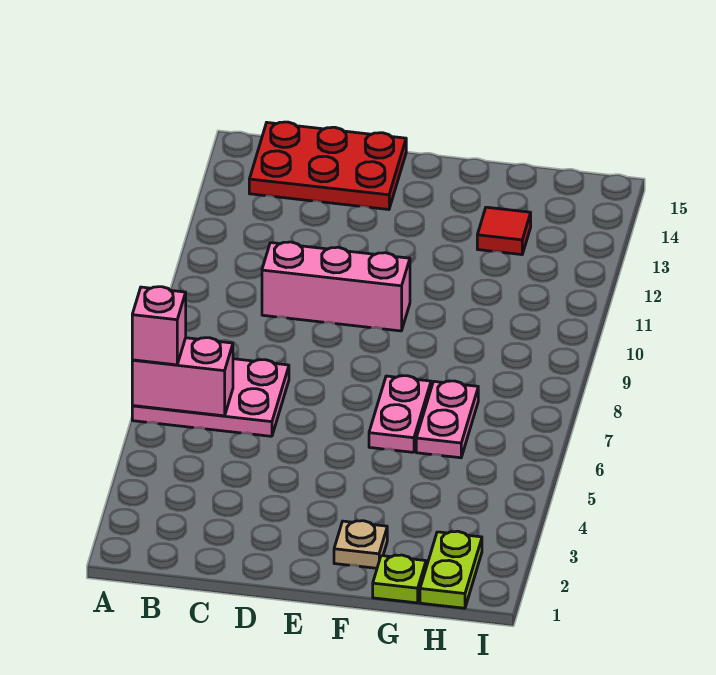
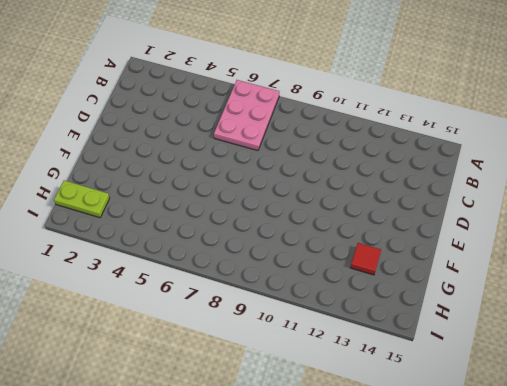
none -> red 2x3 plate [249,122,406,210]
none -> pink 1x3 brick [262,242,410,331]

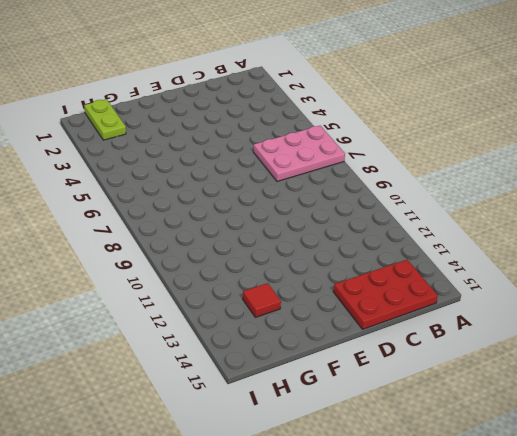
none -> pink 1x3 brick [262,242,410,331]
none -> tan 1x1 plate [334,521,387,568]

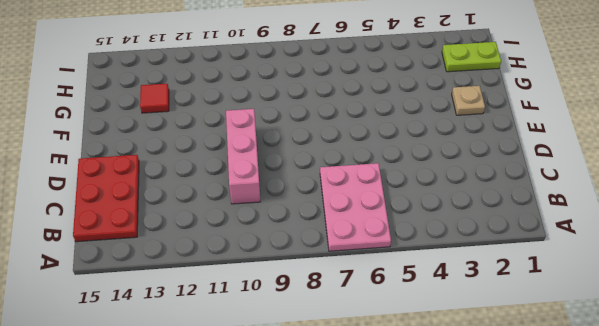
none -> pink 1x2 plate [369,376,431,452]
none -> lime 1x1 plate [373,555,426,603]

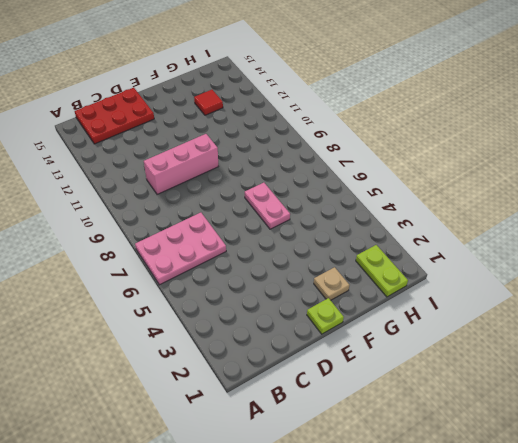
lime 1x1 plate [307,298,344,334] -> lime 1x1 plate moved to [373,555,426,603]
none -> pink 1x2 plate [416,381,478,458]
none -> pink 1x2 brick [132,338,233,416]

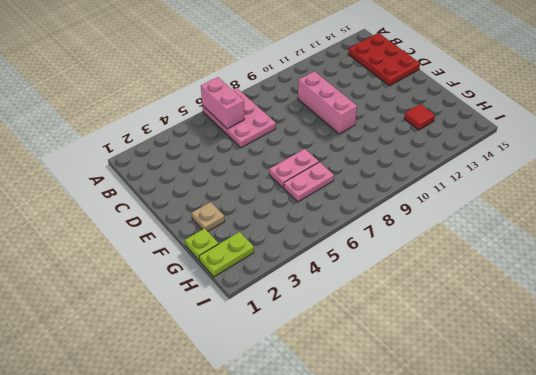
none -> pink 1x1 brick [132,287,186,365]

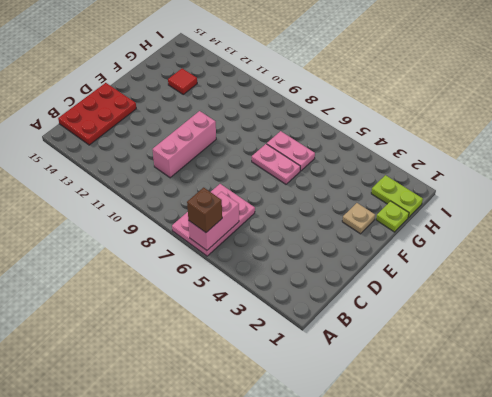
brown 1x1 brick [187,188,222,233] -> pink 1x1 brick [132,287,186,365]

